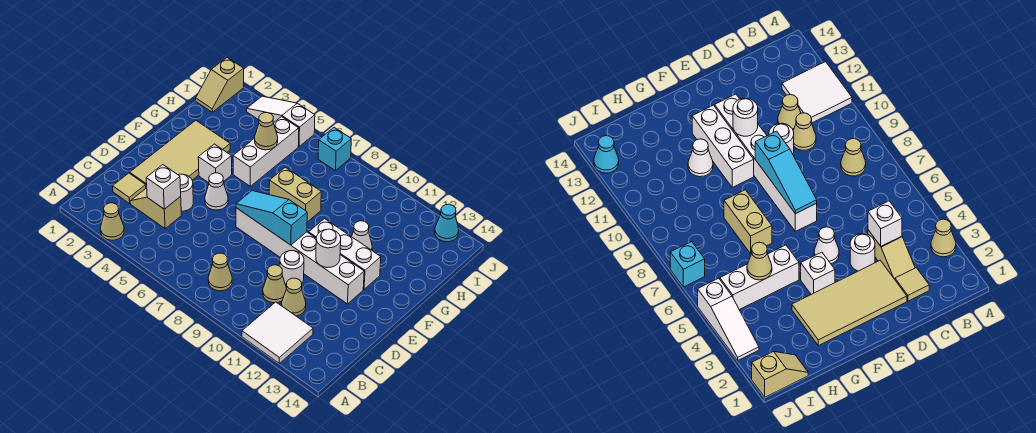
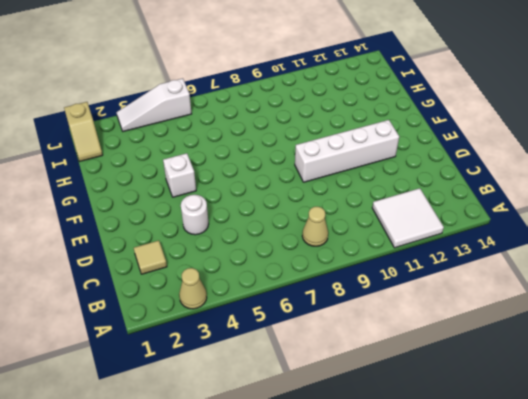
white 1x4 brick [295,120,399,182] -> white 1x6 brick [236,208,364,304]
none -> tan 1x2 slope [130,188,181,229]
none -> tan 1x1 cone [263,265,287,303]
none -> tan 1x1 cone [282,278,306,316]

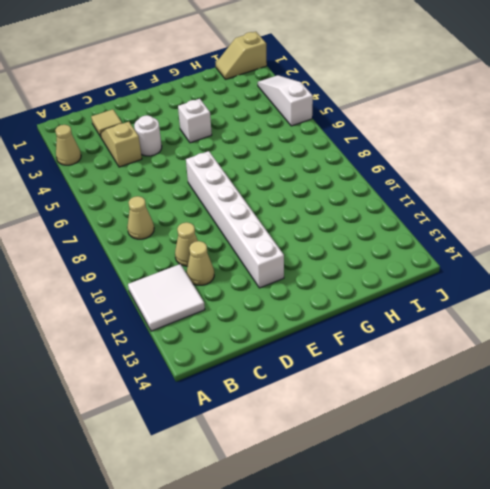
none -> tan 2x4 tile [130,121,230,188]
none -> white 1x1 round brick [280,251,304,285]
none -> white 1x1 cone [205,173,228,210]

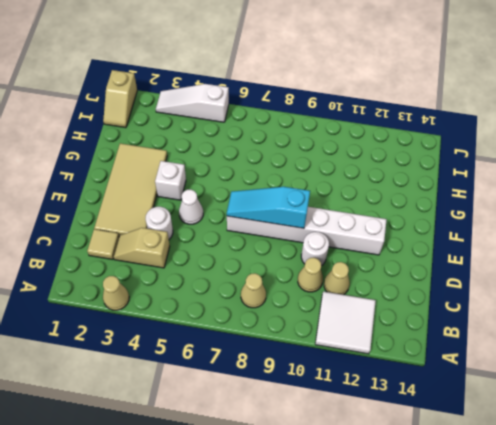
none -> white 1x3 brick [309,219,381,289]
none -> white 1x3 brick [233,117,299,186]
none -> tan 1x2 brick [269,167,321,222]

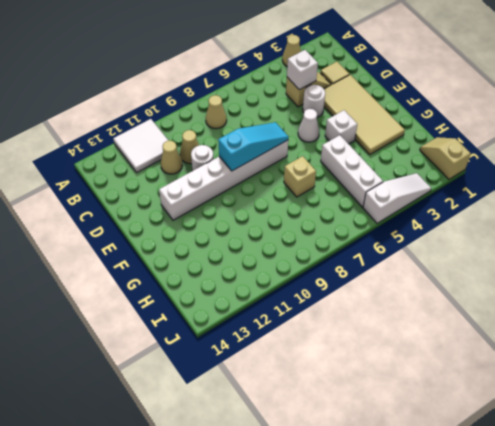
tan 1x1 brick [284,156,316,197] -> tan 1x2 brick [269,167,321,222]
none -> white 1x3 brick [309,219,381,289]
none -> white 1x1 cone [352,221,372,250]
none -> cyan 1x1 brick [318,128,351,171]

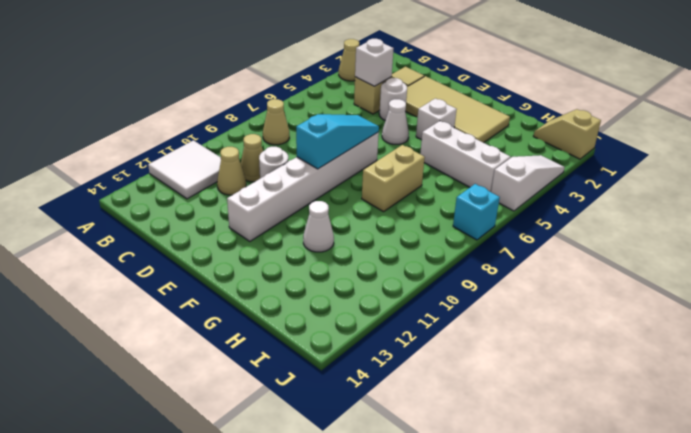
none -> white 1x3 brick [309,219,381,289]
none -> cyan 1x1 cone [435,204,459,242]
none -> white 1x1 round brick [316,229,341,268]

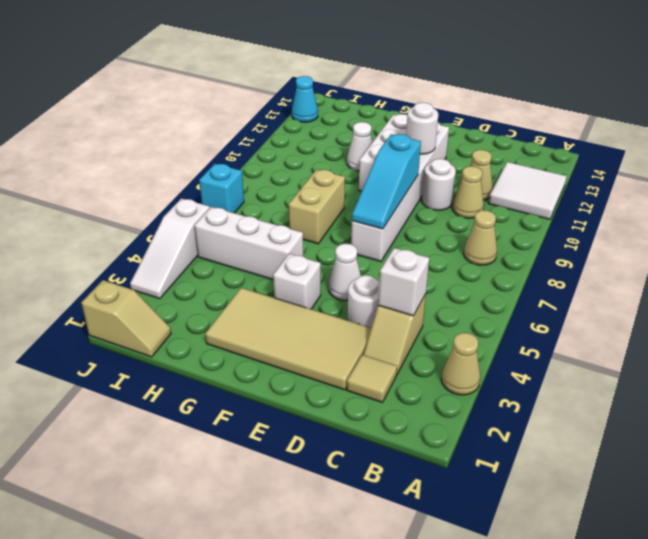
none -> tan 1x1 cone [255,113,278,150]

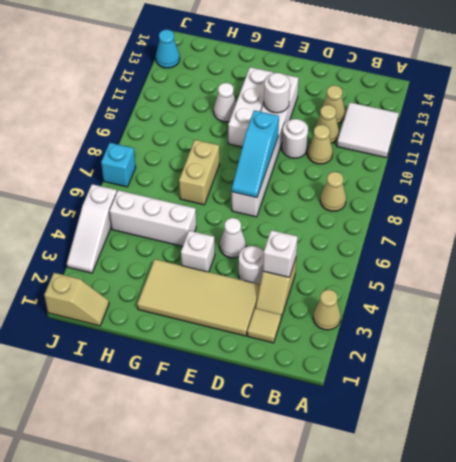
tan 1x1 cone [322,85,345,124] -> tan 1x1 cone moved to [255,113,278,150]

